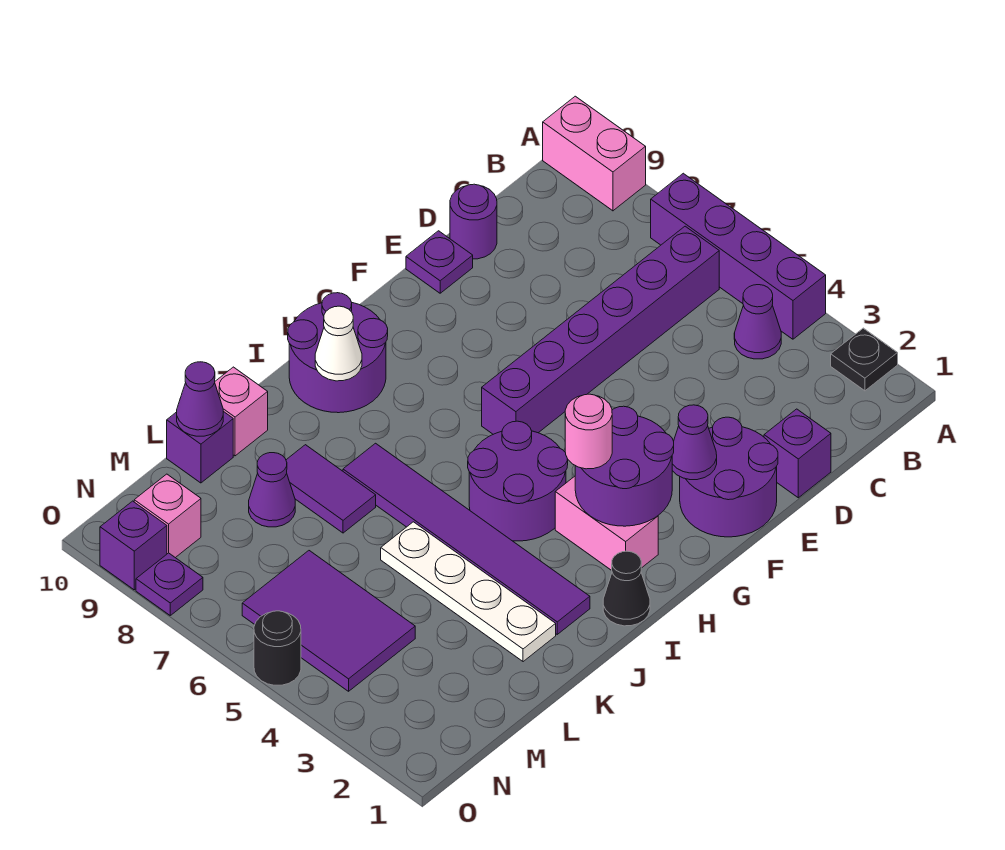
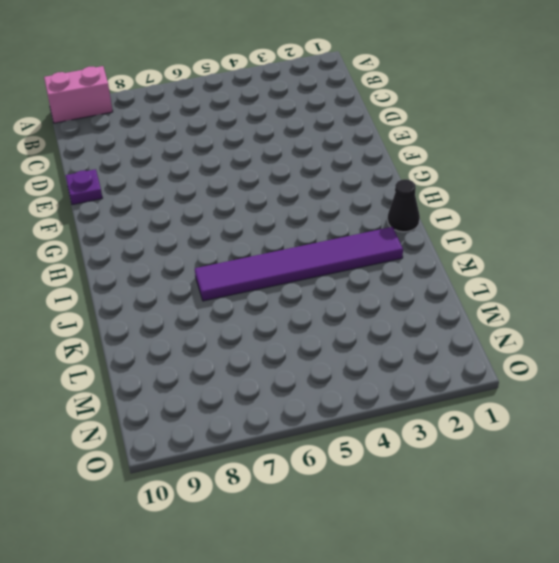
none -> black 1x1 plate [831,328,898,391]
none -> purple 1x4 brick [651,173,826,339]
none -> purple 1x1 cone [734,285,781,359]

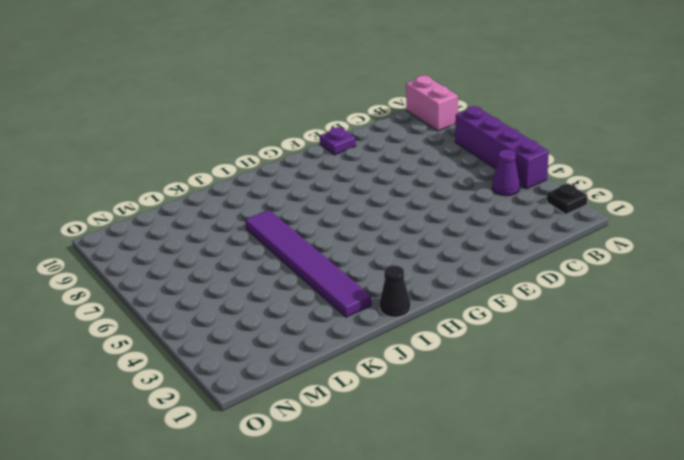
none -> purple 1x6 brick [482,226,719,434]
none -> purple 1x1 brick [764,409,831,498]
none -> purple 1x1 round brick [450,184,497,259]

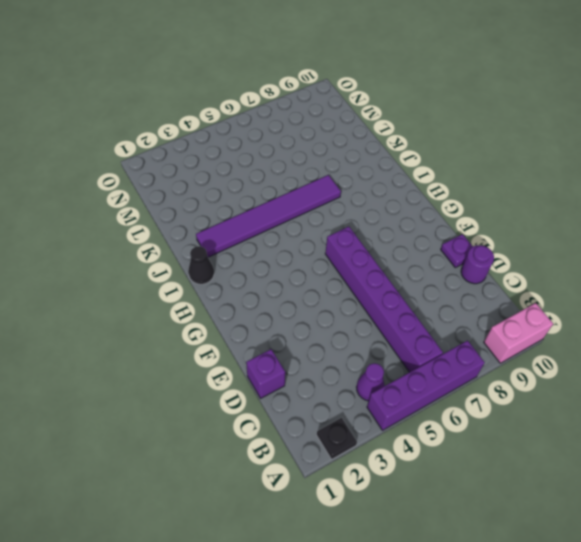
none -> purple 2x2 round brick [680,417,778,537]
none -> pink 1x2 brick [555,476,658,570]
none -> purple 2x2 round brick [468,421,568,541]

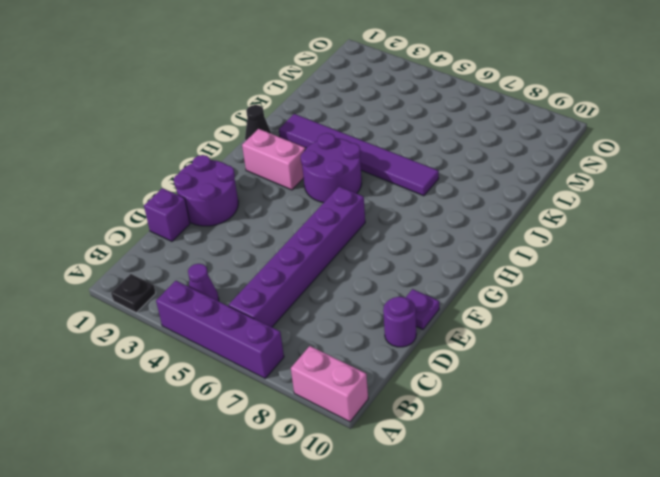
none -> purple 2x2 round brick [288,293,388,413]
none -> white 1x4 plate [381,522,556,662]
none -> purple 1x2 tile [286,445,376,533]

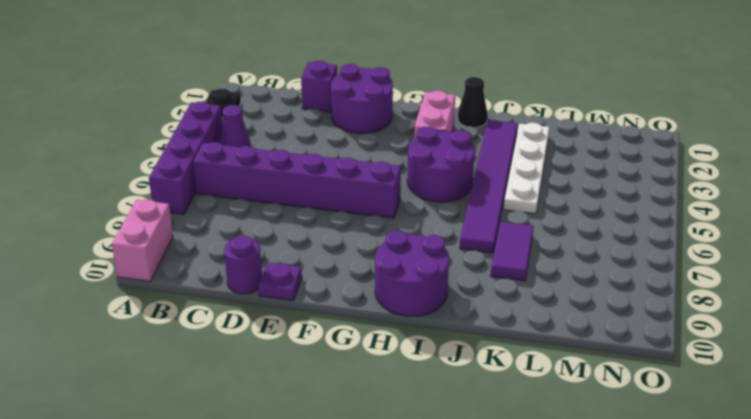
none -> pink 1x1 brick [215,367,268,456]
none -> purple 1x1 cone [249,453,295,527]
none -> purple 1x1 brick [167,411,233,483]

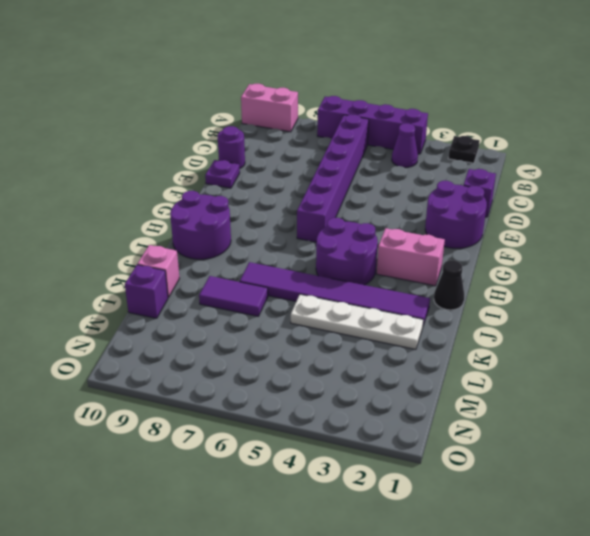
none -> purple 1x1 cone [249,453,295,527]
none -> purple 2x3 tile [242,551,415,691]
none -> pink 1x1 brick [134,474,201,558]

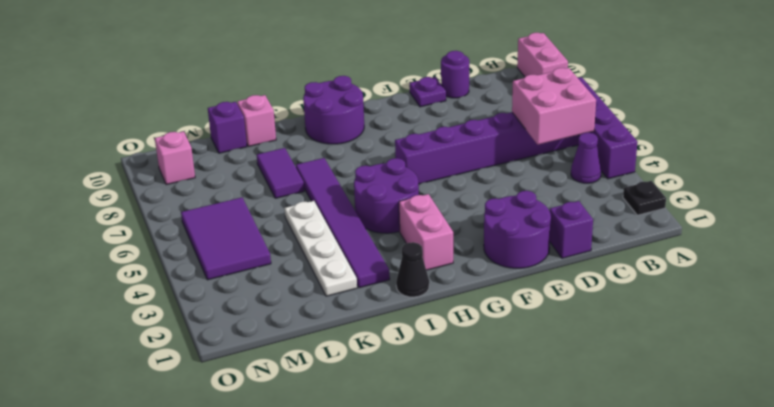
pink 2x2 brick [512,68,596,145] -> none
none -> purple 1x1 cone [249,453,295,527]
none -> black 1x1 round brick [254,611,301,685]
none -> purple 1x1 plate [136,553,203,615]

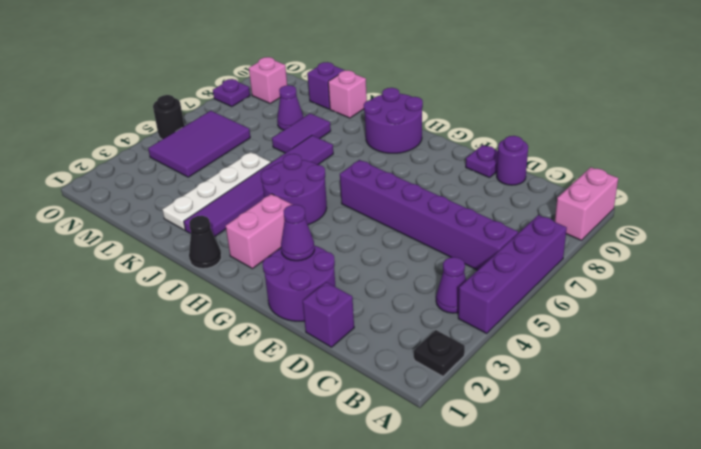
none -> purple 1x1 brick [100,501,167,590]
none -> purple 2x2 round brick [575,406,674,526]
none -> white 1x1 cone [315,306,362,381]

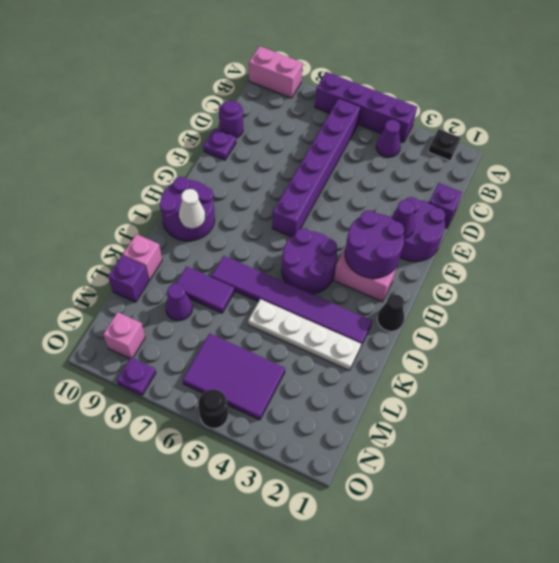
none -> purple 1x1 brick [100,501,167,590]
none -> purple 1x1 cone [177,362,223,436]
none -> pink 1x1 round brick [565,394,612,469]

